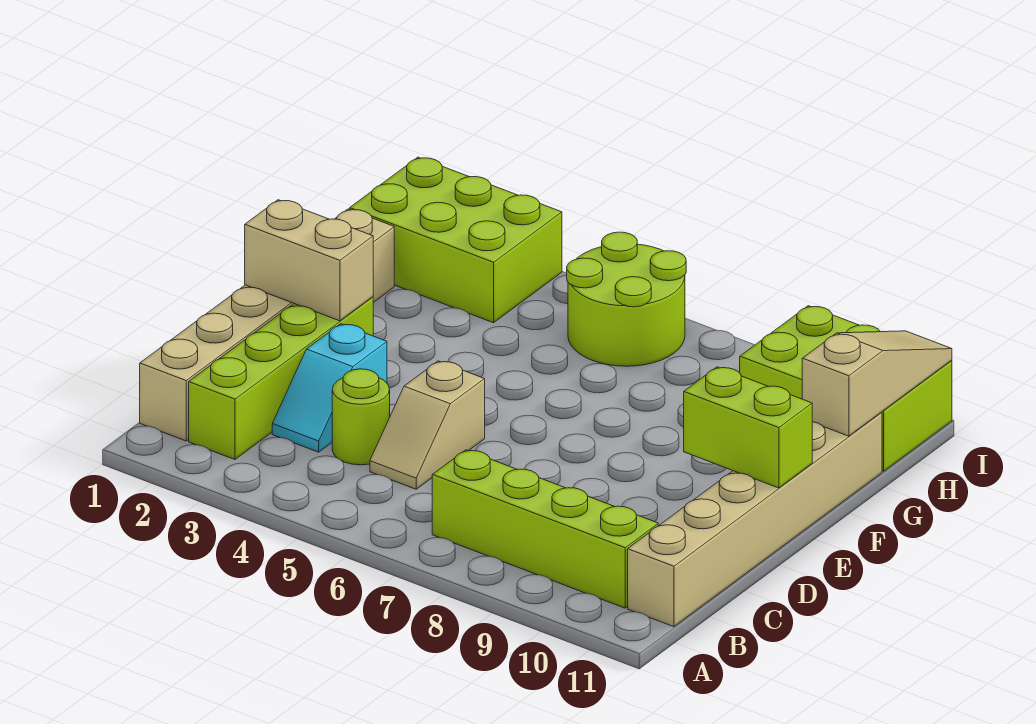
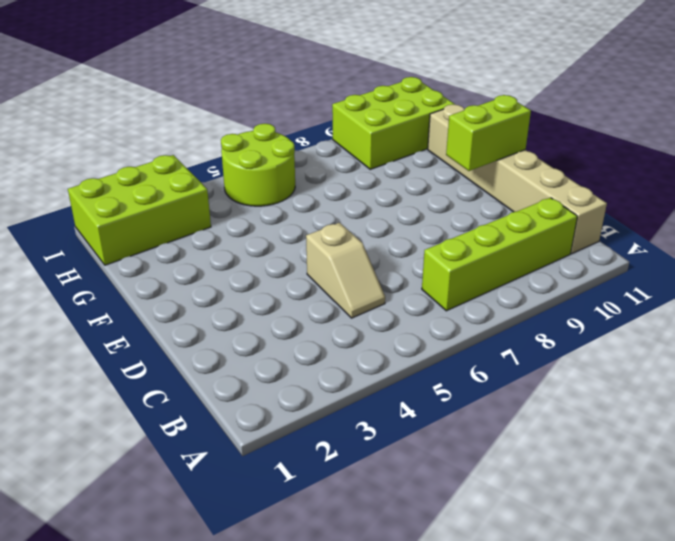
none -> tan 1x6 brick [140,209,394,441]
none -> lime 1x4 brick [189,297,373,460]
none -> cyan 1x2 slope [272,324,387,452]

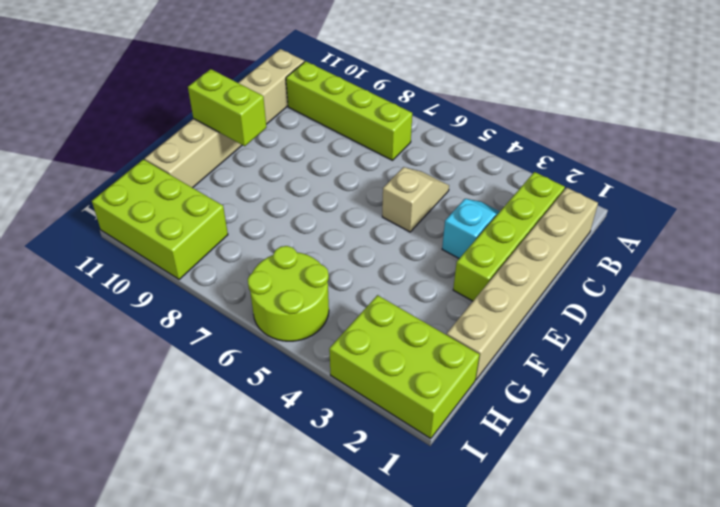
none -> lime 1x1 round brick [332,369,390,465]
none -> tan 1x2 brick [245,200,373,321]
none -> tan 1x3 slope [802,331,952,436]

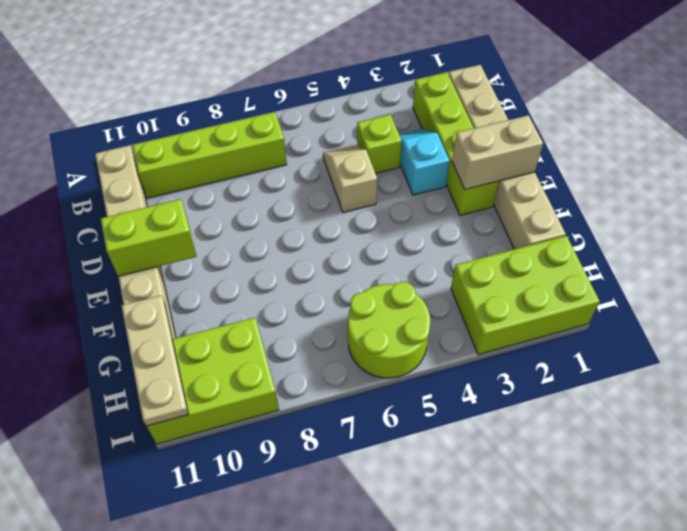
lime 1x1 brick [357,115,402,173] -> lime 1x1 round brick [332,369,390,465]
tan 1x3 plate [122,295,189,426] -> tan 1x3 slope [802,331,952,436]

